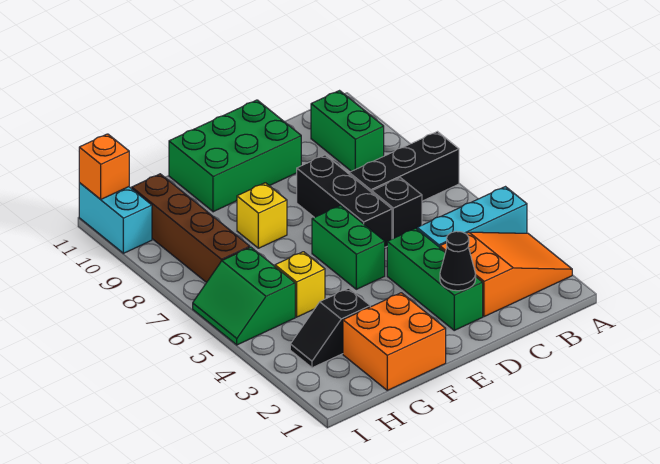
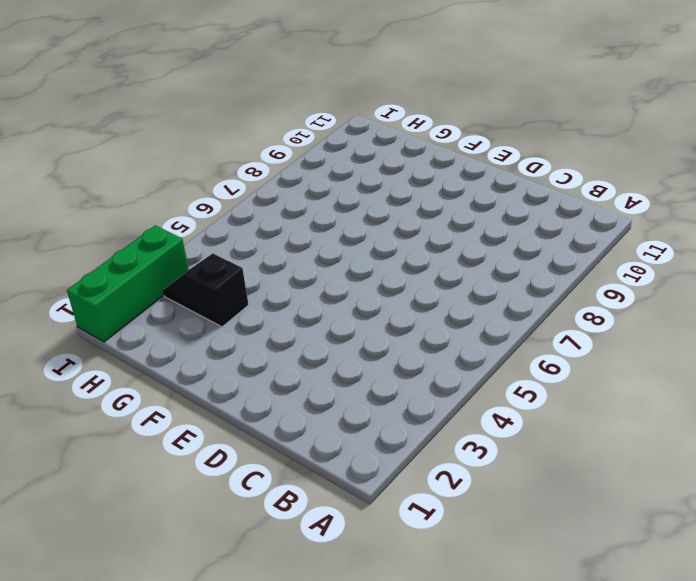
green 1x3 brick [67,225,189,342] -> green 1x3 brick moved to [387,228,483,330]
none -> orange 2x3 slope [440,232,572,317]
none -> cyan 1x3 brick [417,187,527,247]
none -> black 1x3 brick [349,132,459,201]

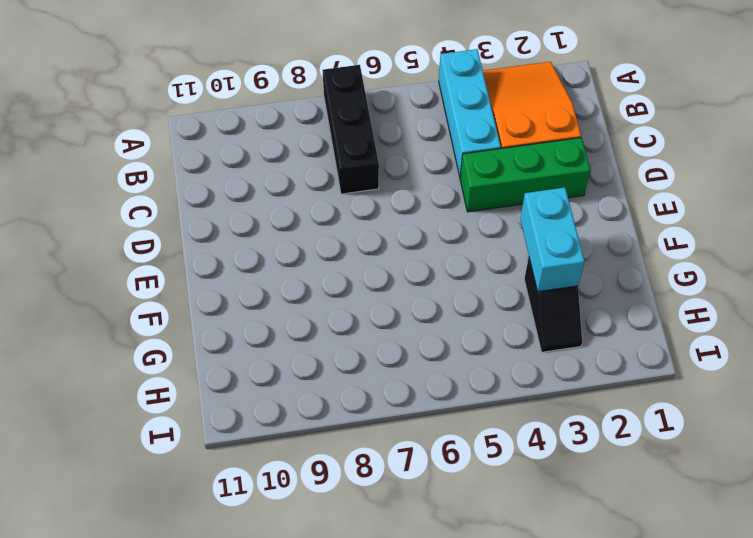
cyan 1x2 brick [520,188,585,292] -> cyan 1x2 brick turned to [79,183,152,253]
none -> green 1x2 brick [311,91,384,171]
none -> black 1x1 brick [372,178,422,239]
none -> black 1x3 brick [297,155,392,247]

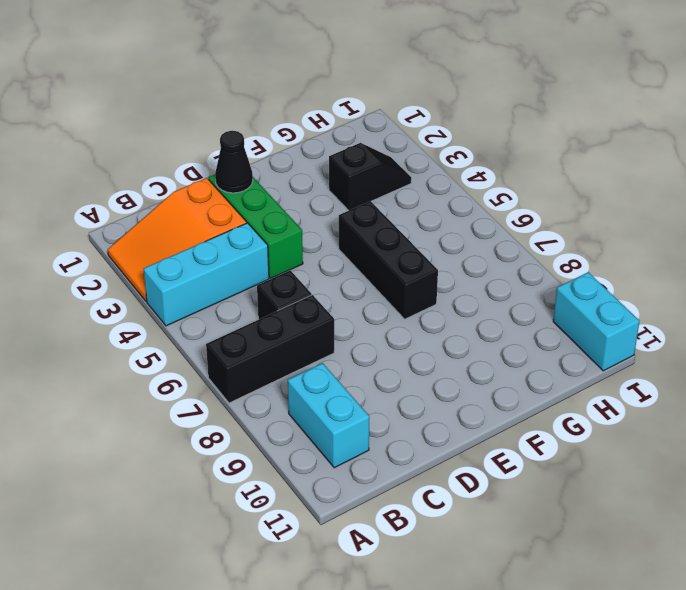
cyan 1x2 brick [288,363,369,468] -> green 1x2 brick [311,91,384,171]
black 1x3 brick [339,201,438,319] -> black 1x3 brick moved to [297,155,392,247]
none -> green 2x3 brick [169,100,301,212]
none -> green 1x2 brick [312,206,385,289]
none -> orange 2x2 brick [343,293,446,390]

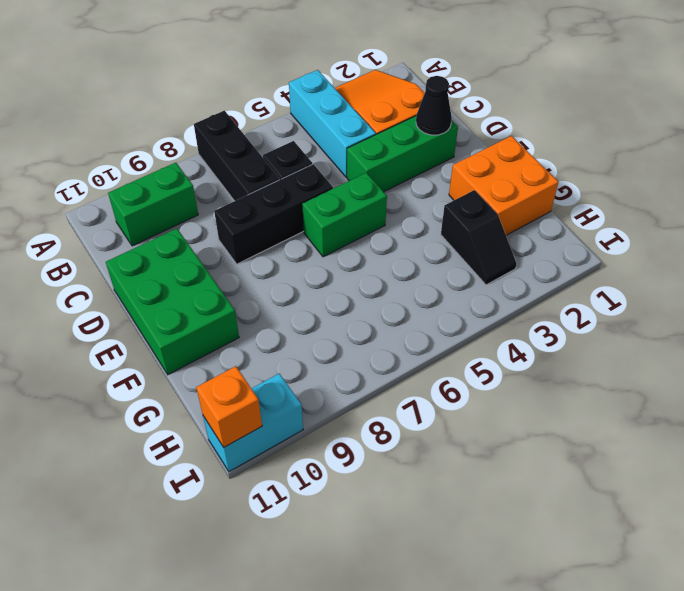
none -> yellow 1x1 brick [237,183,287,248]
none -> yellow 1x1 brick [275,252,325,317]
none -> green 2x2 slope [193,247,295,345]

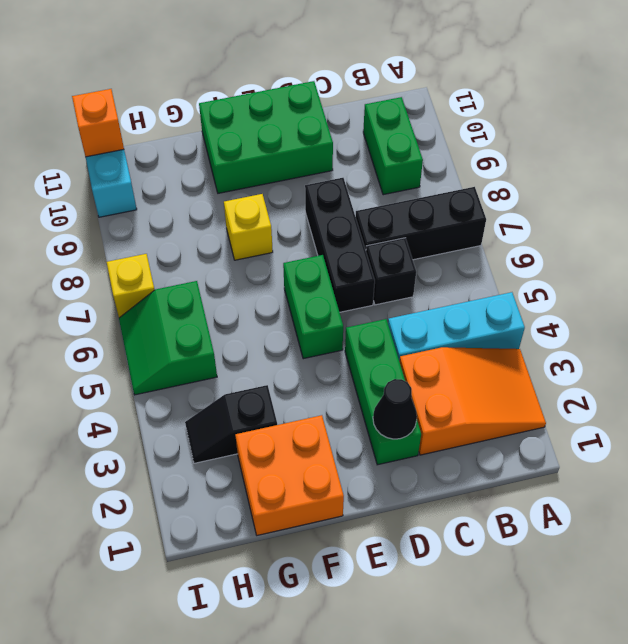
yellow 1x1 brick [107,254,154,318] -> yellow 1x1 brick moved to [275,252,325,317]
none -> brown 1x4 brick [132,174,250,283]

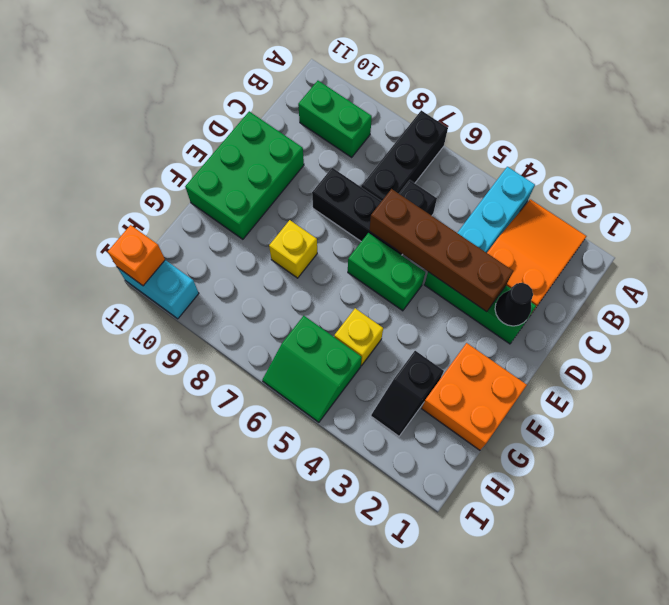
brown 1x4 brick [369,189,513,312] -> brown 1x4 brick moved to [132,174,250,283]

